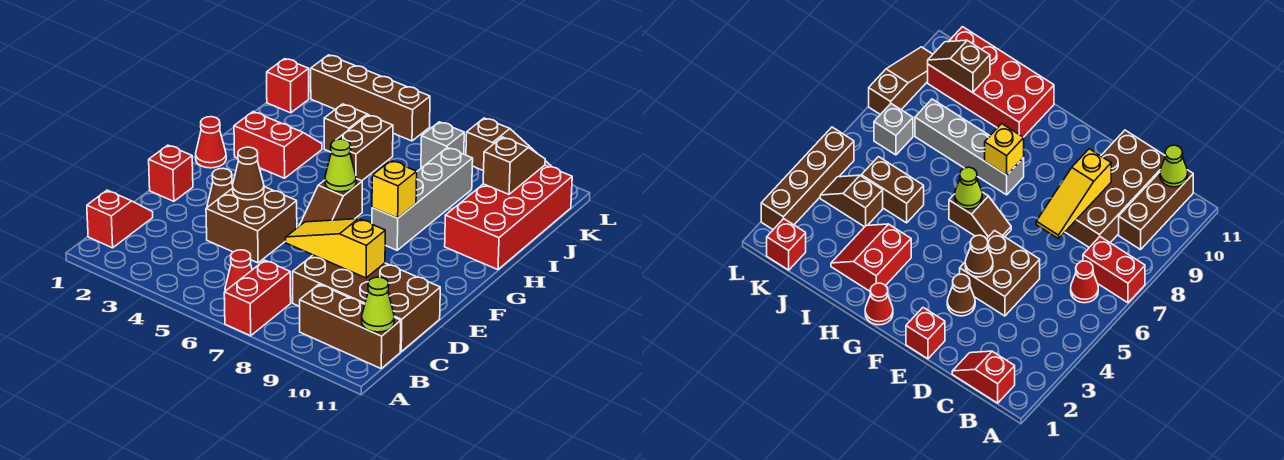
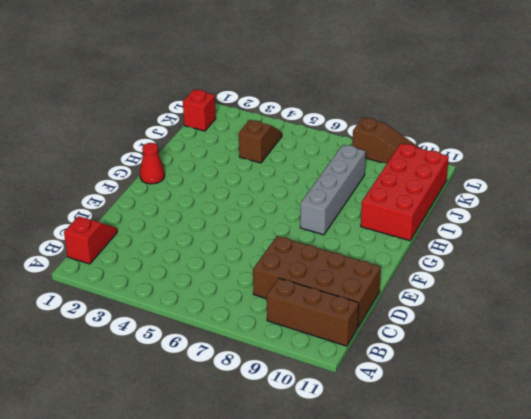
none -> red 1x2 brick [224,260,291,336]
none -> red 1x1 cone [225,250,252,291]
none -> brown 2x2 brick [206,187,297,263]

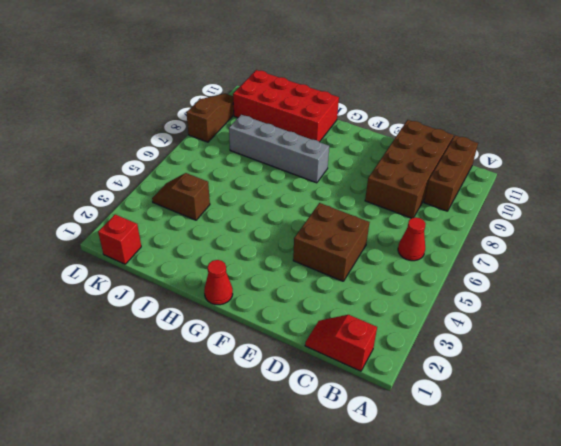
none -> red 1x2 brick [224,260,291,336]
none -> red 1x1 brick [149,145,193,201]
none -> brown 1x1 cone [207,168,233,207]

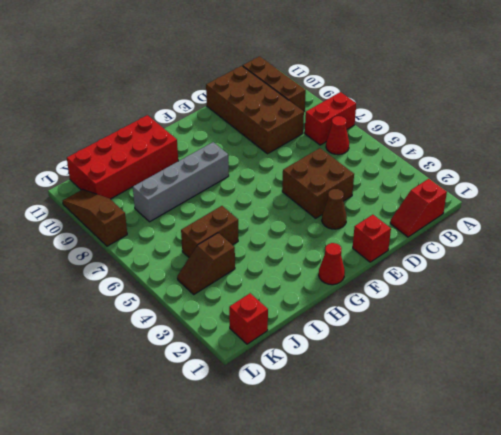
none -> brown 1x2 slope [299,179,362,226]
none -> red 2x2 slope [234,112,322,178]
none -> grey 1x1 brick [421,122,464,168]

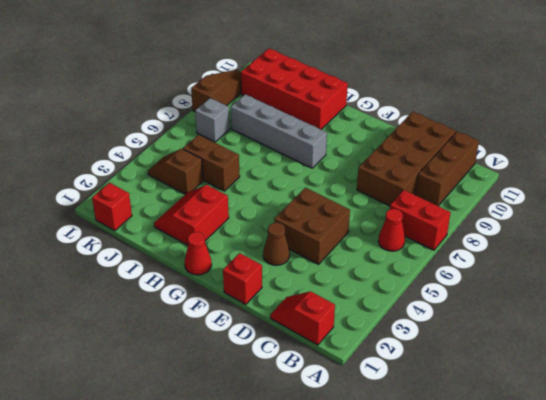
none -> brown 1x2 slope [299,179,362,226]
none -> brown 1x4 brick [311,55,430,141]
none -> lime 1x1 cone [362,277,394,332]

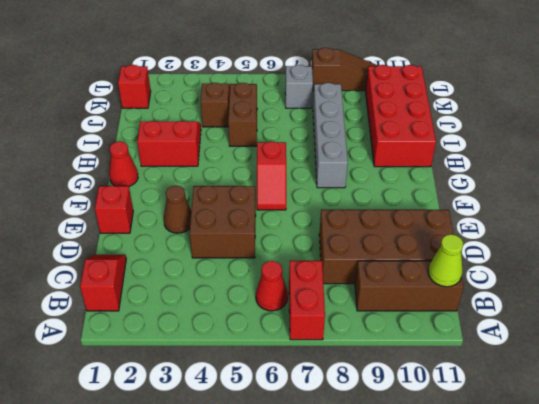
red 1x2 slope [257,142,286,210] -> brown 1x2 slope [299,179,362,226]
none -> brown 1x4 brick [311,55,430,141]
none -> yellow 1x3 slope [286,219,385,278]
none -> brown 1x1 cone [233,147,264,200]

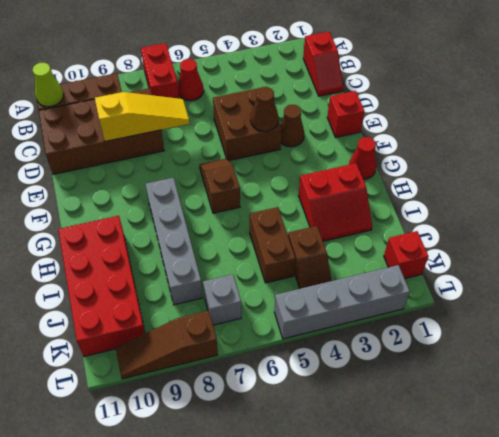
grey 1x4 brick [274,265,410,339] -> brown 1x4 brick [311,55,430,141]
none -> lime 1x1 cone [325,139,356,192]
none -> yellow 1x1 brick [372,161,417,218]
none -> brown 1x2 slope [483,137,545,194]

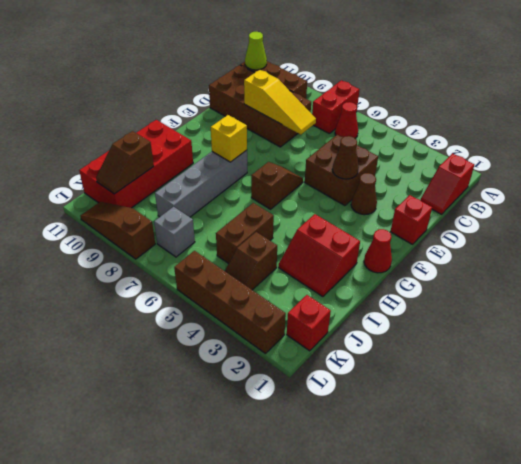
none -> lime 1x1 cone [325,139,356,192]

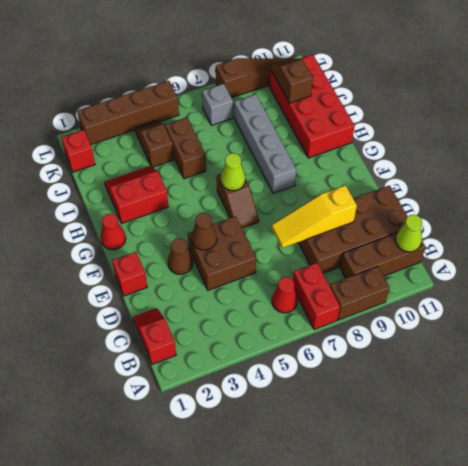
brown 1x2 brick [330,266,390,320] -> none
none -> yellow 1x1 brick [372,161,417,218]

